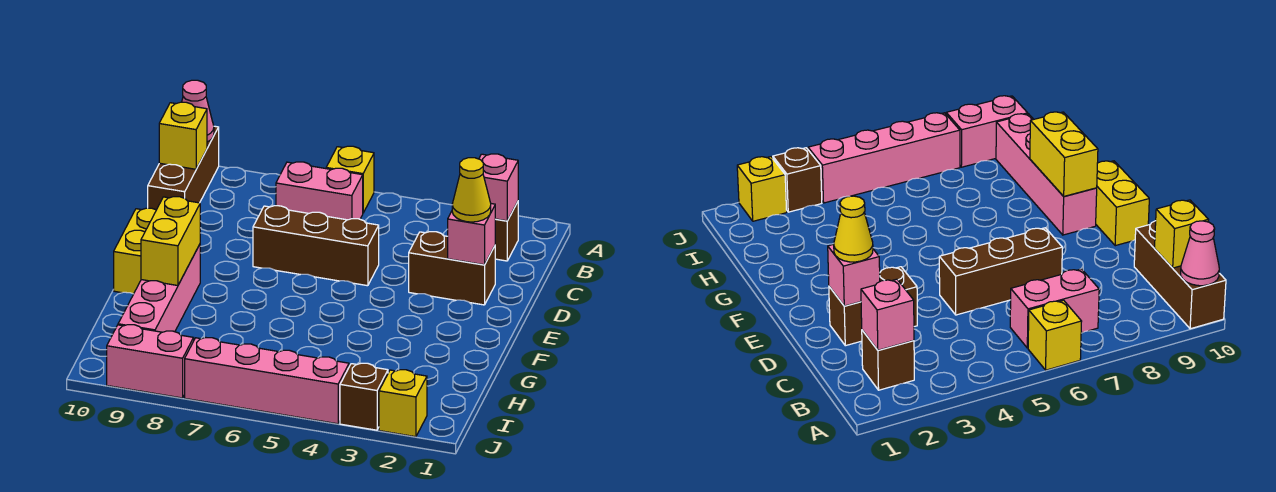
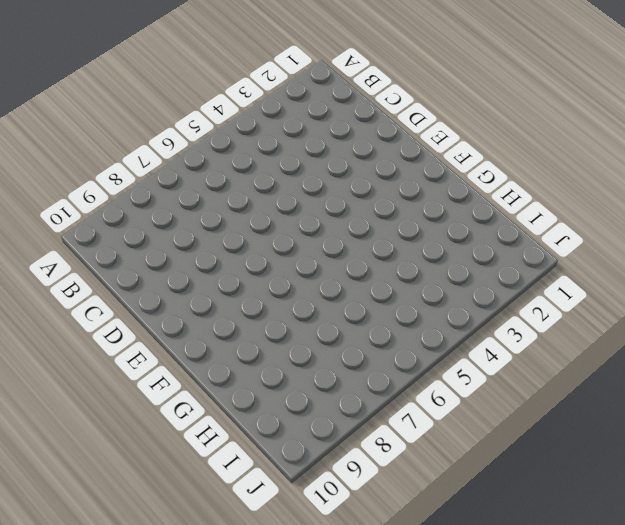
none -> yellow 1x1 brick [326,146,374,213]
none -> brown 1x3 brick [148,126,219,210]
none -> brown 1x1 brick [495,202,518,261]

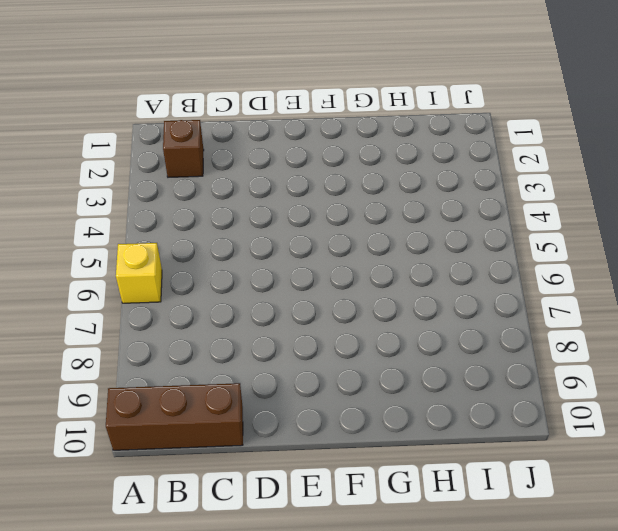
none -> pink 1x2 brick [276,162,363,220]
none -> brown 1x2 brick [409,232,495,305]
none -> brown 1x3 brick [253,206,379,286]

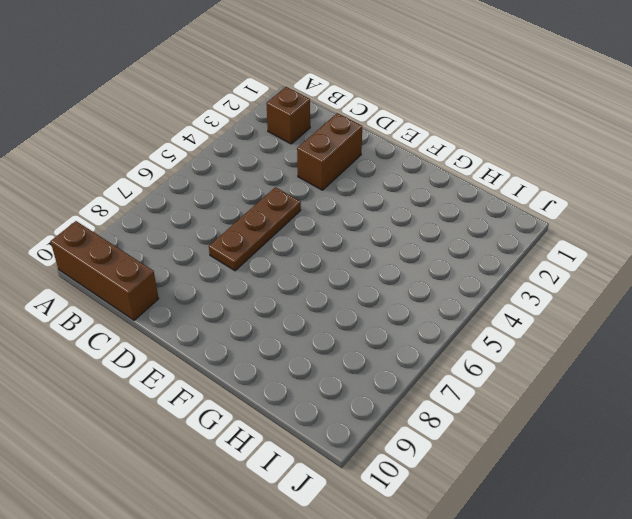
brown 1x3 plate [209,187,301,271] -> brown 1x3 brick [253,206,379,286]
none -> yellow 1x1 brick [326,146,374,213]
none -> pink 1x2 brick [276,162,363,220]
none -> yellow 1x2 brick [114,208,156,294]

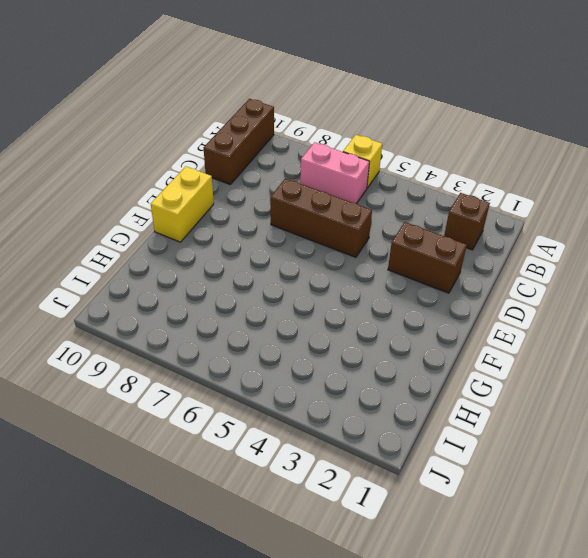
none -> pink 1x4 brick [118,244,200,332]
none -> yellow 1x1 brick [379,370,427,437]
none -> brown 1x1 brick [340,363,388,430]

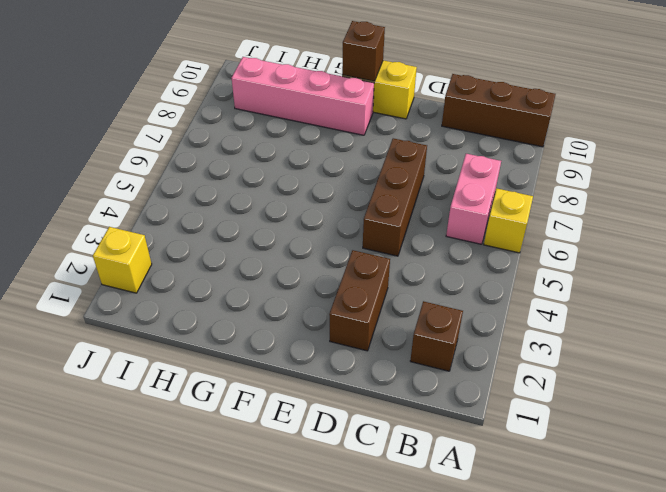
brown 1x1 brick [342,21,385,81] -> brown 1x1 brick moved to [340,363,388,430]
none -> pink 1x4 brick [185,338,349,424]
none -> pink 1x2 brick [107,325,194,398]
none -> pink 1x1 cone [182,80,214,142]

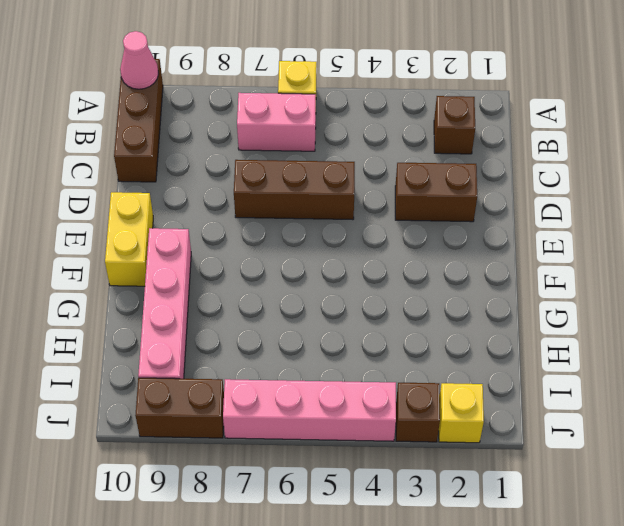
brown 1x2 brick [135,378,224,438] -> pink 1x2 brick [107,325,194,398]
none -> pink 1x1 brick [479,154,518,221]
none -> yellow 1x1 brick [159,102,207,169]
none -> pink 1x1 brick [448,204,495,265]

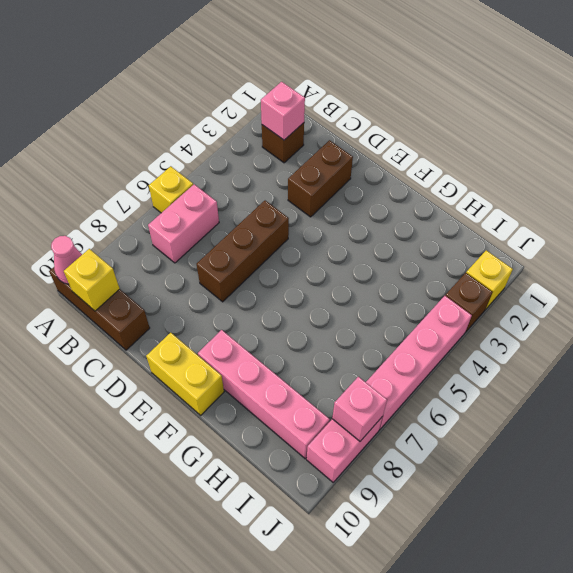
pink 1x1 brick [332,377,387,441] -> pink 1x1 brick moved to [448,204,495,265]
none -> yellow 1x2 brick [141,197,200,286]
none -> yellow 1x1 cone [452,158,491,222]

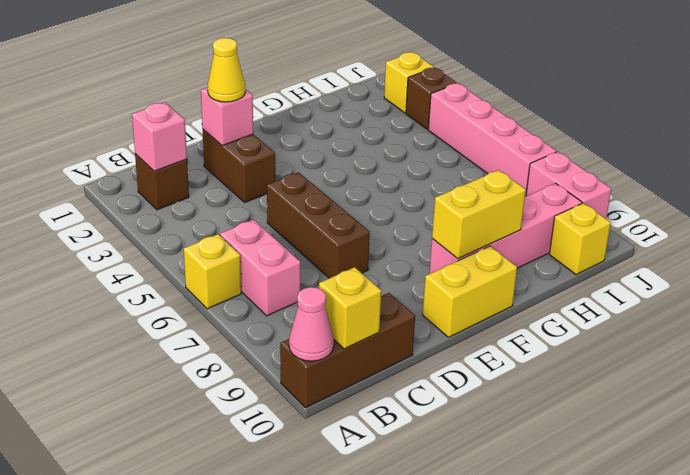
yellow 1x1 brick [549,203,611,275] -> none

